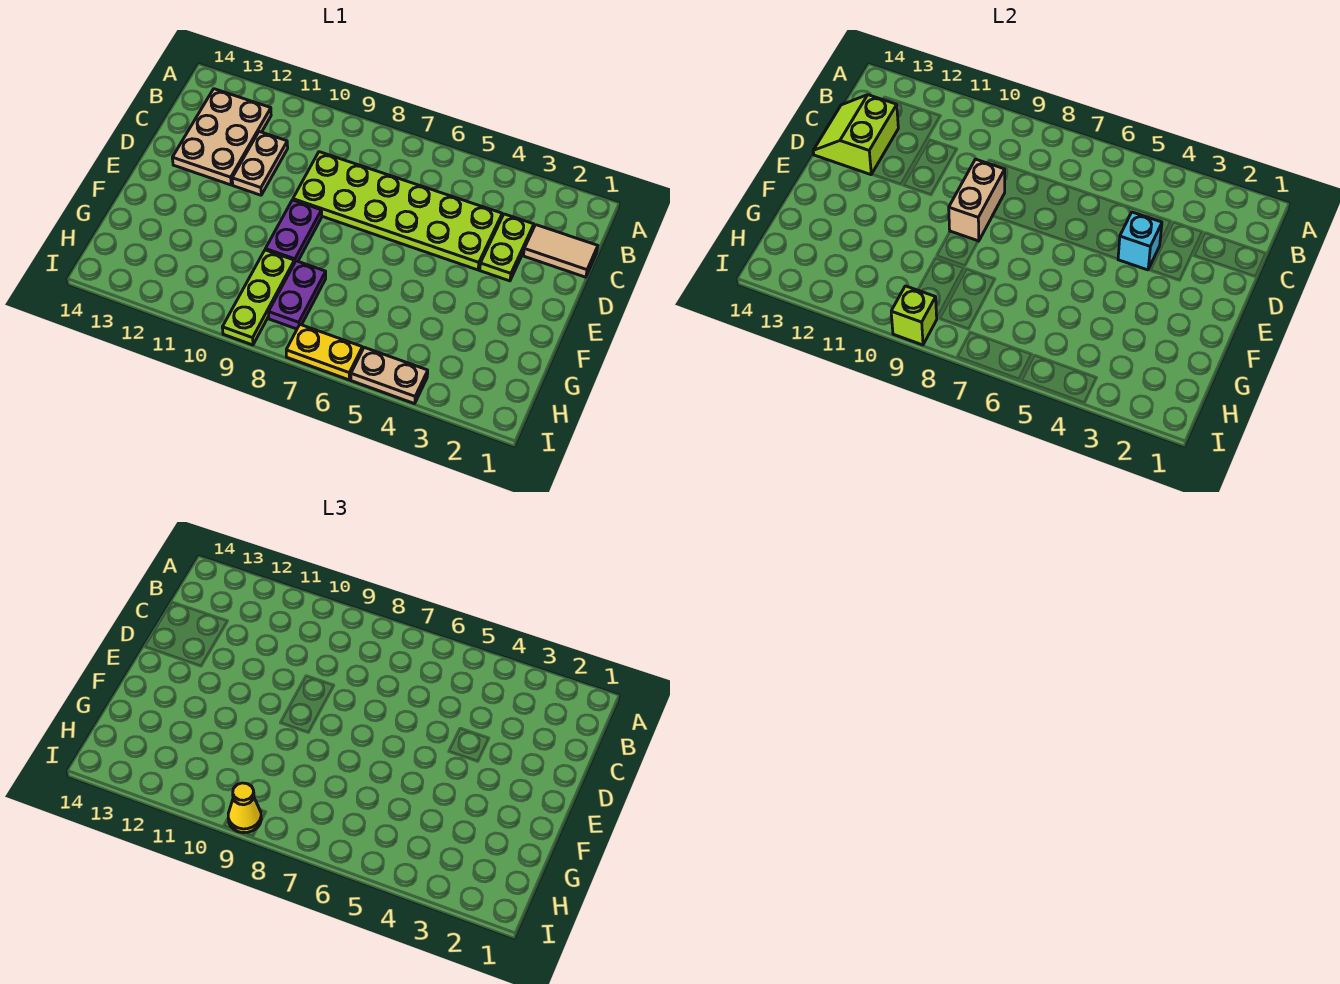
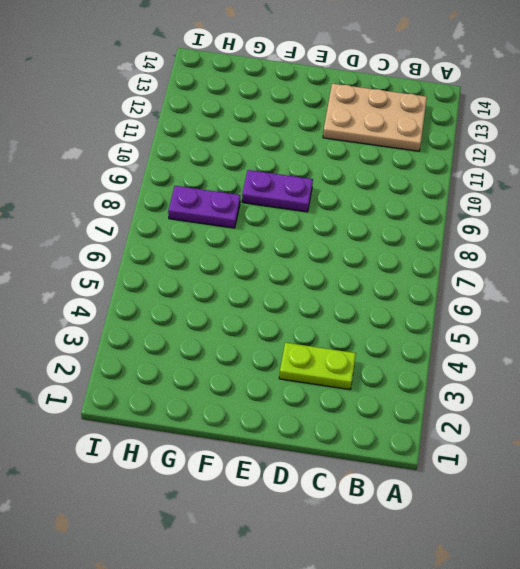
none -> tan 1x2 tile [523,225,598,277]
none -> lime 2x6 plate [293,152,502,270]
none -> tan 1x2 plate [232,132,288,195]

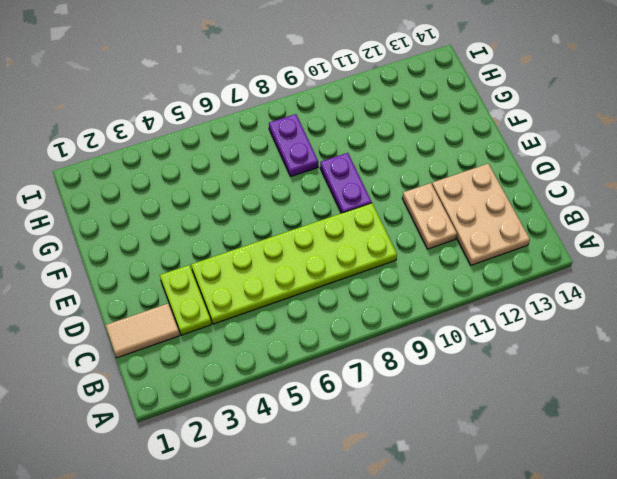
none -> lime 1x3 plate [222,250,294,345]
none -> tan 1x2 plate [351,347,428,404]
none -> yellow 1x2 plate [286,325,362,380]

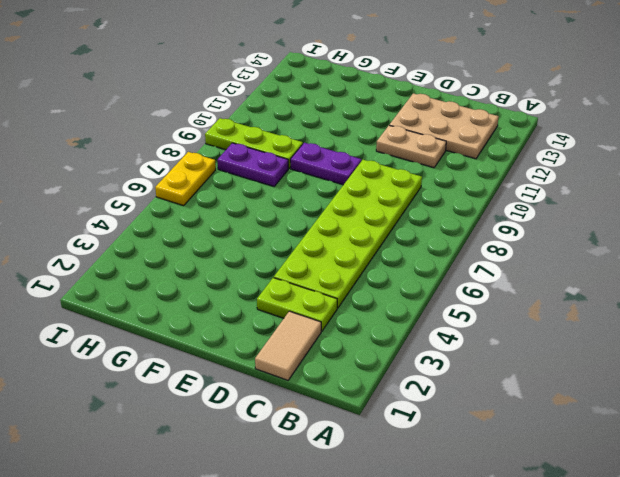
none -> tan 1x2 plate [351,347,428,404]
none -> lime 2x2 slope [813,95,898,175]
none -> cyan 1x1 brick [1118,212,1162,270]

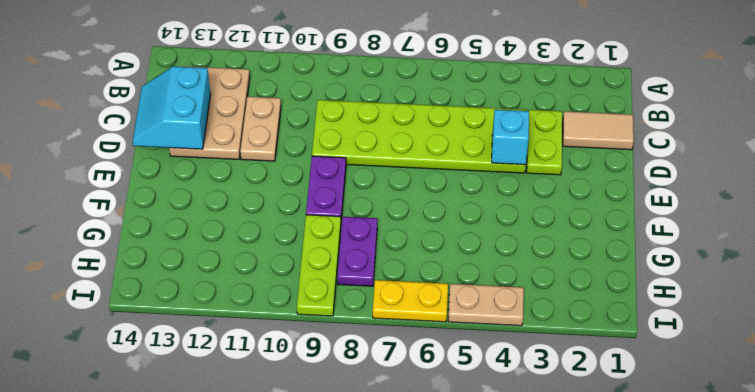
cyan 2x2 slope [133,66,211,149] -> lime 2x2 slope [813,95,898,175]
none -> tan 1x2 brick [949,159,1005,241]
none -> lime 1x1 brick [891,286,937,345]
none -> yellow 1x1 cone [228,783,261,833]

